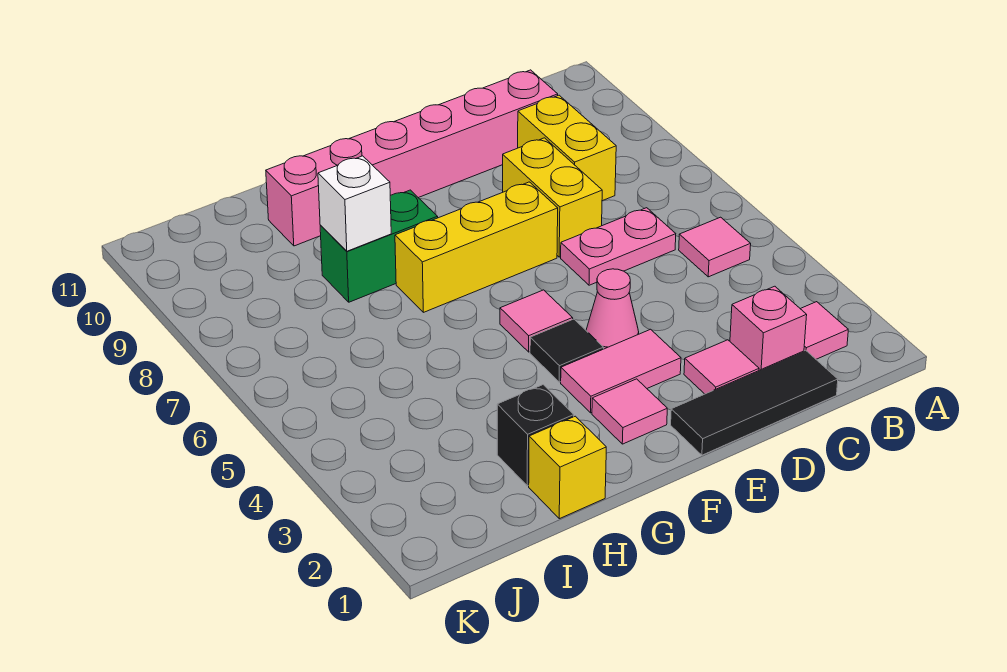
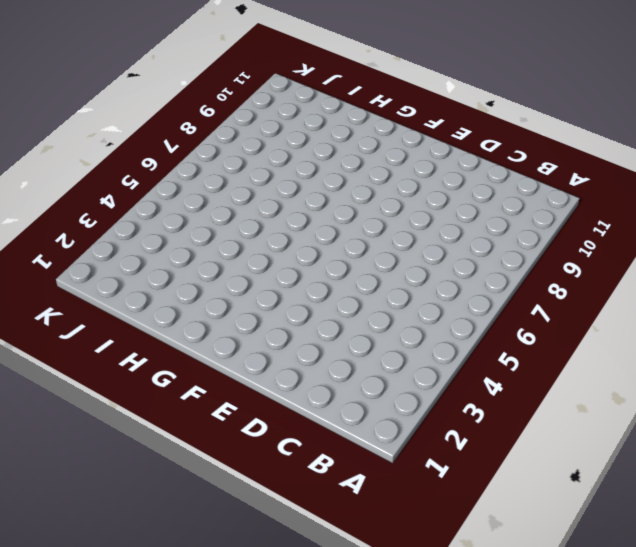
none -> pink 1x1 tile [801,302,848,359]
none -> pink 1x1 tile [679,217,751,277]
none -> black 1x3 tile [671,350,838,455]

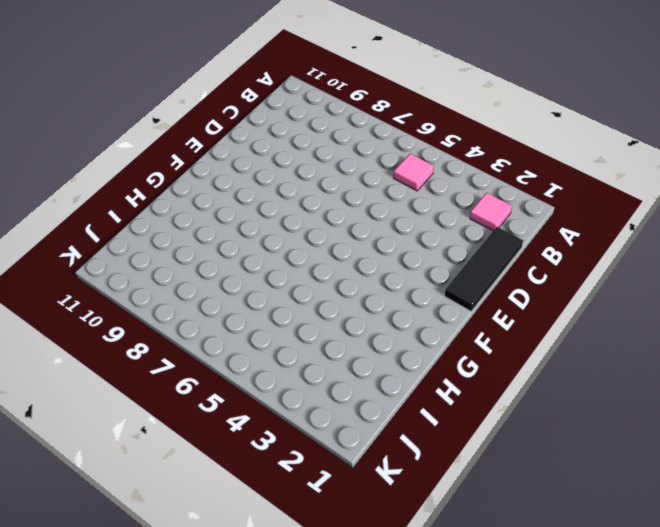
none -> pink 1x1 brick [730,286,807,370]
none -> pink 1x2 plate [561,208,676,285]
none -> yellow 1x2 brick [518,95,616,201]

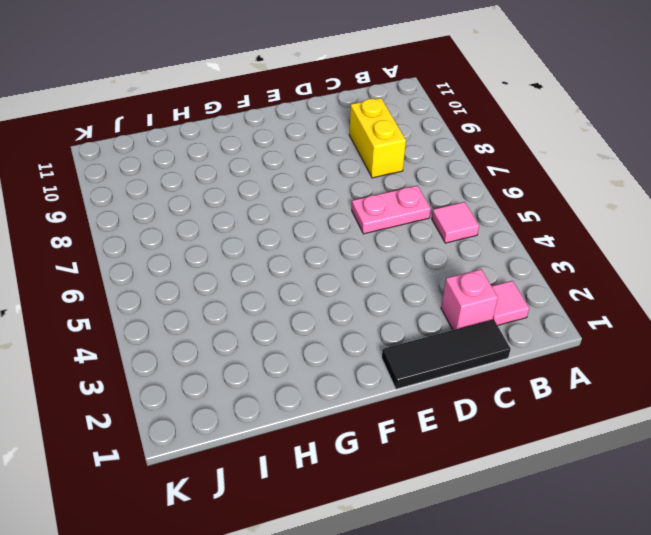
none -> pink 1x6 brick [266,70,558,246]
none -> pink 1x1 tile [684,340,759,394]
none -> yellow 1x2 brick [503,138,602,257]

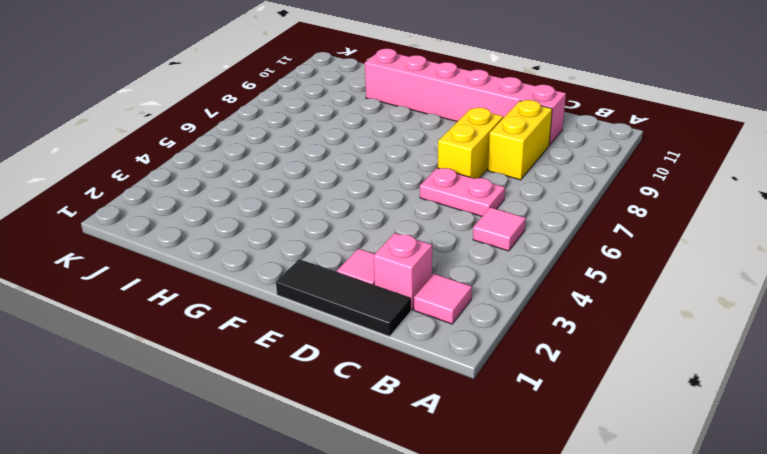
none -> pink 1x2 tile [561,329,681,413]
none -> pink 1x1 cone [586,269,639,349]
none -> yellow 1x3 brick [395,182,558,312]

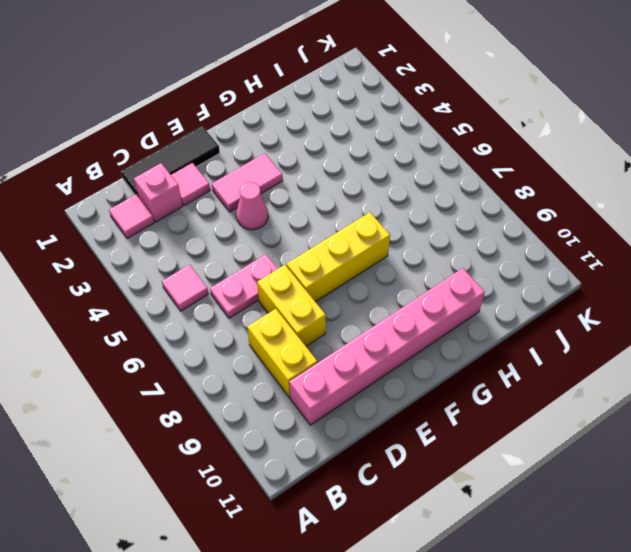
none -> pink 1x1 tile [592,379,667,444]
none -> black 1x1 tile [530,319,604,382]
none -> pink 1x1 tile [500,290,573,352]

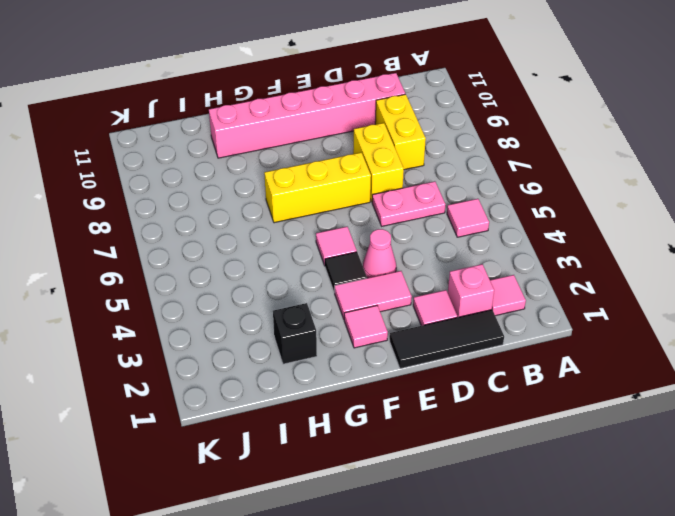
none -> green 1x2 brick [320,190,438,302]
none -> yellow 1x1 brick [529,416,606,519]
none -> white 1x1 brick [318,156,391,251]

